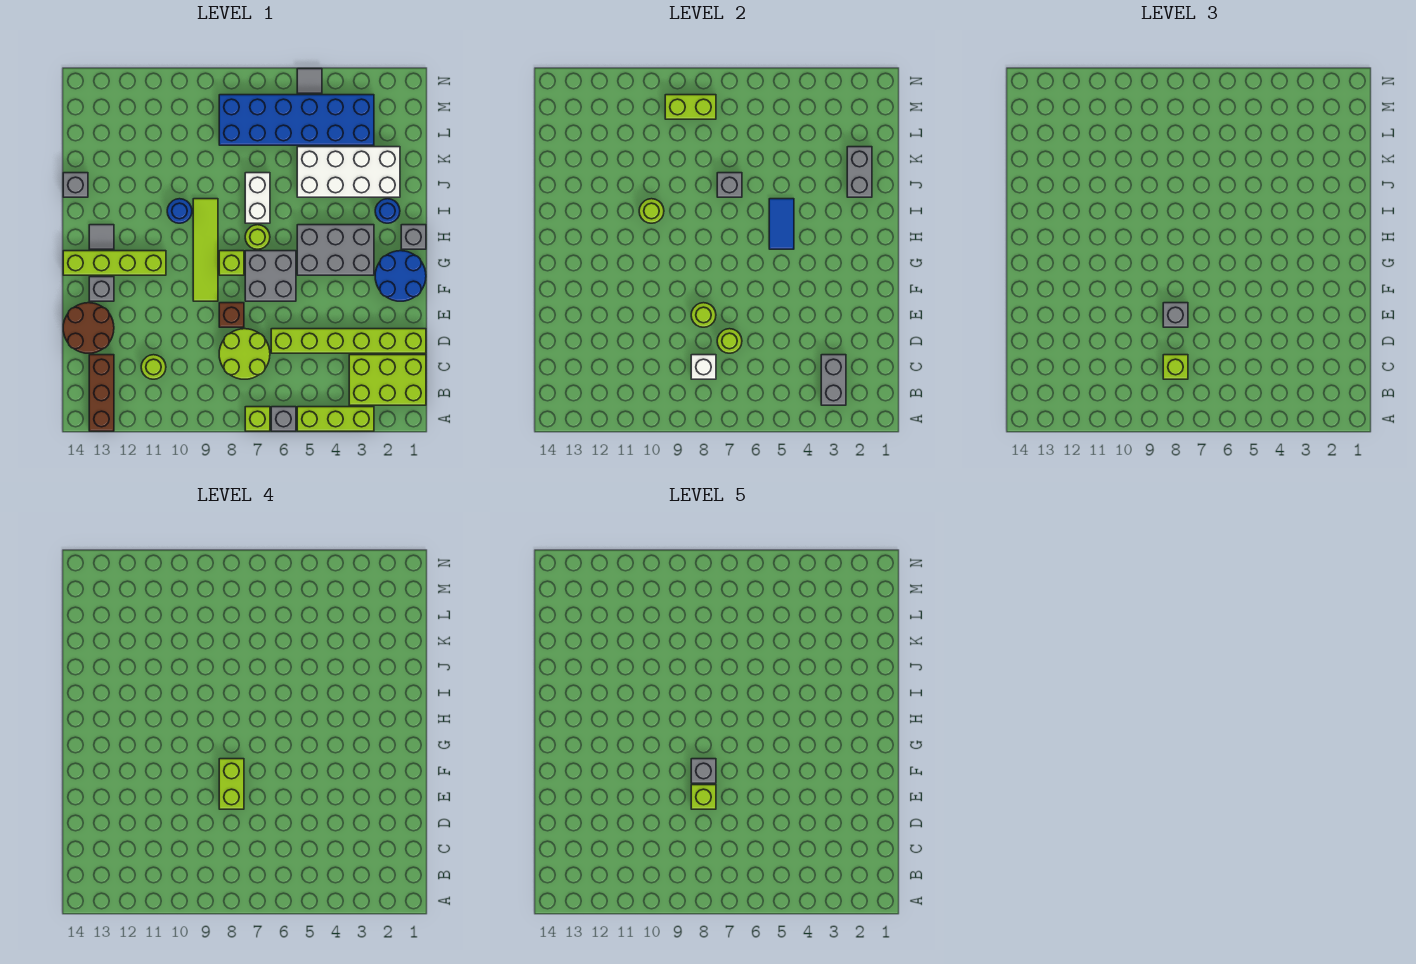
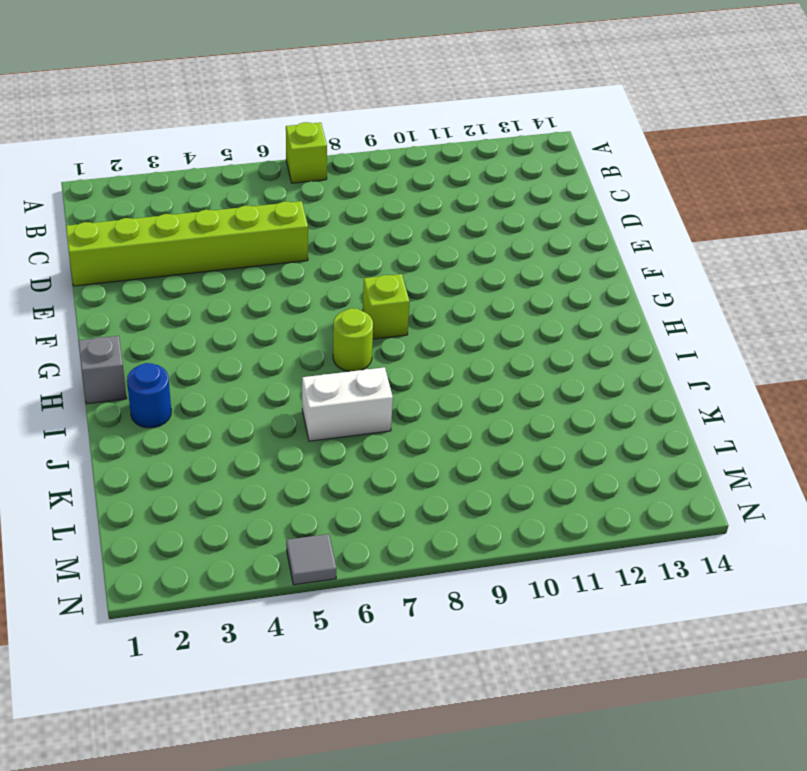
white 1x2 brick [302,367,393,441] -> white 1x2 brick turned to [245,173,270,223]
none -> lime 1x3 brick [297,407,374,431]
none -> grey 1x1 brick [271,407,296,431]
none -> brown 1x3 brick [89,355,114,431]
none -> lime 2x3 brick [349,355,426,405]

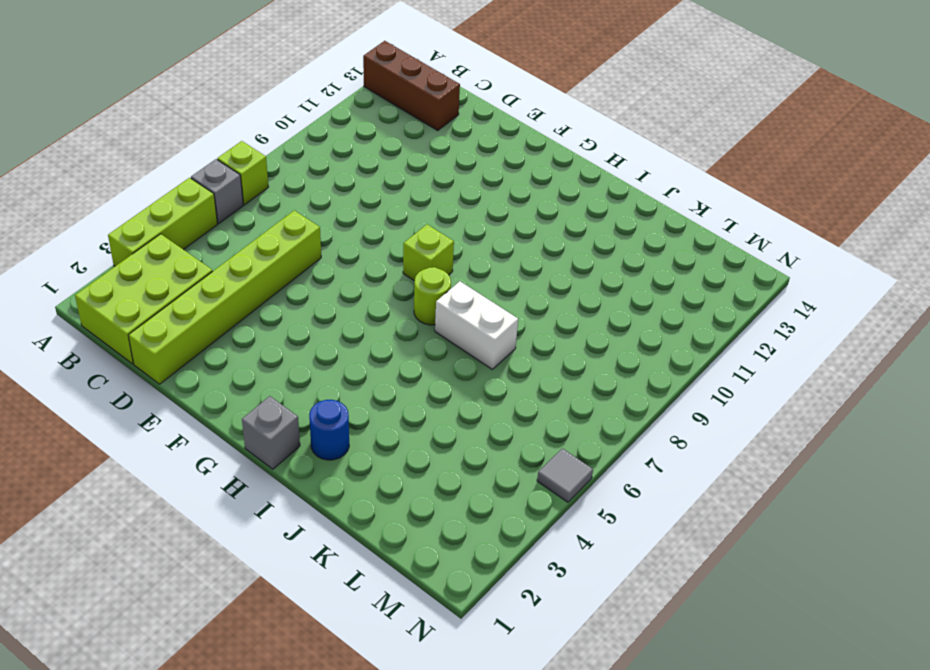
none -> lime 2x2 round brick [219,329,270,379]
none -> lime 1x1 round brick [141,355,166,379]
none -> brown 2x2 round brick [63,303,114,353]
none -> brown 1x1 brick [219,303,244,327]

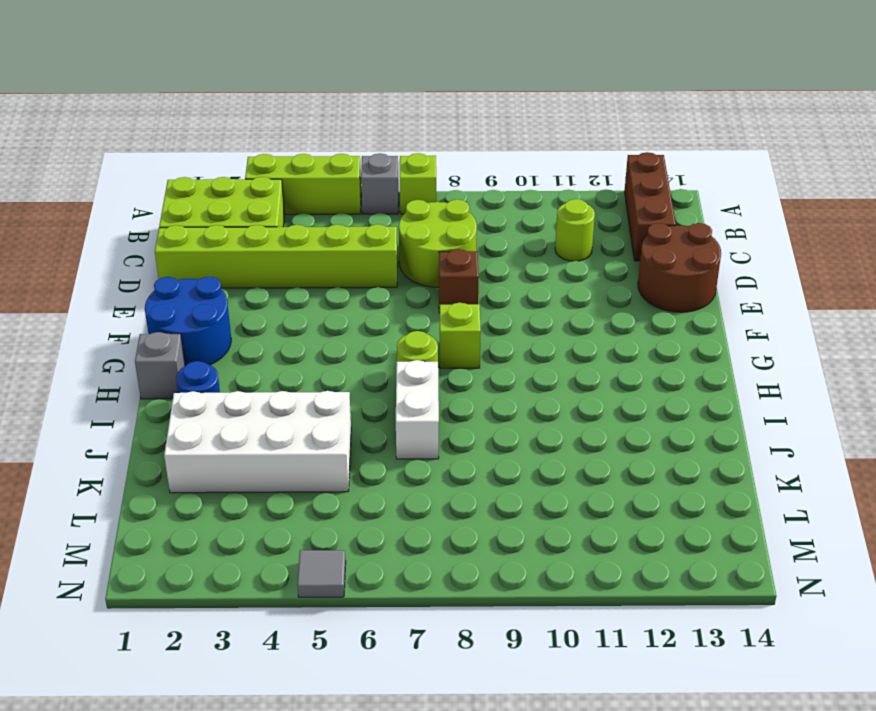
none -> grey 2x2 brick [245,251,296,301]
none -> lime 1x4 tile [193,199,218,301]
none -> grey 1x1 brick [89,277,114,301]
none -> grey 2x3 brick [297,225,374,275]

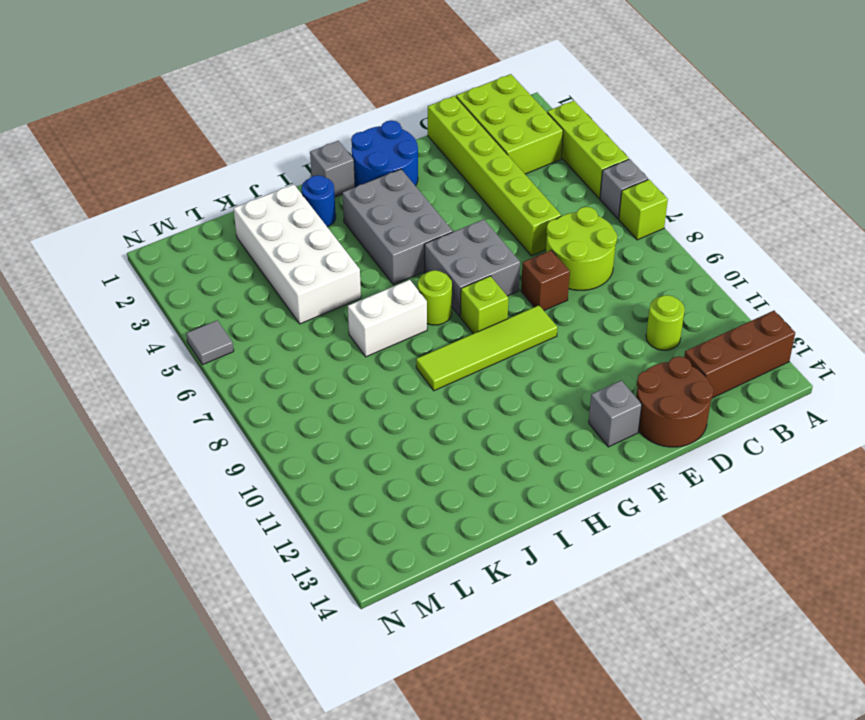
none -> lime 1x4 brick [63,251,166,275]
none -> grey 1x1 tile [89,225,114,249]
none -> blue 1x1 round brick [167,199,192,223]
none -> grey 1x1 brick [63,173,88,197]

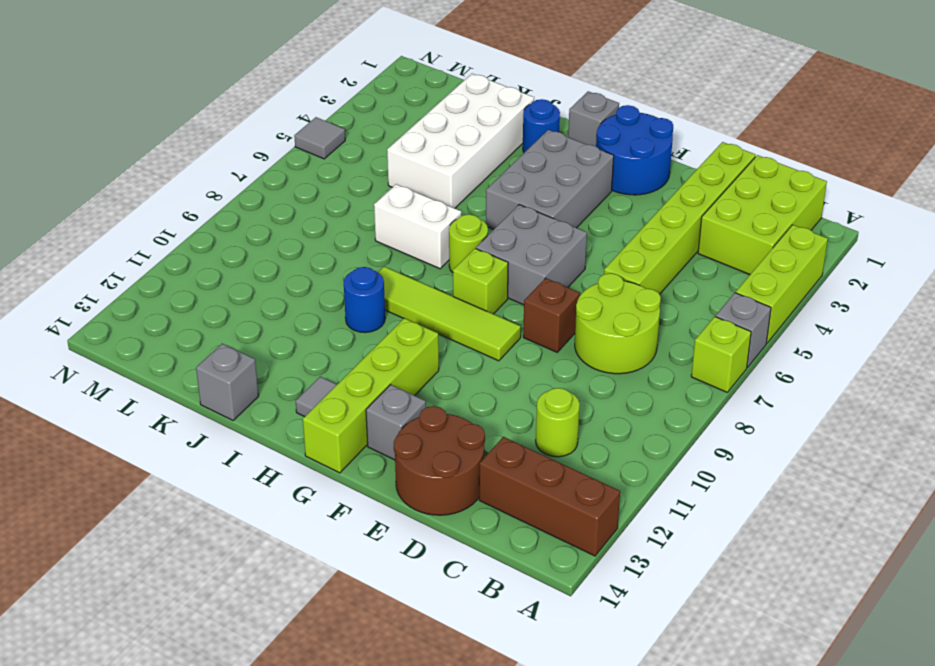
none -> blue 2x6 brick [219,95,374,145]
none -> grey 1x2 brick [821,355,846,405]
none -> white 1x1 brick [691,355,716,379]
none -> lime 1x1 round brick [717,329,742,353]

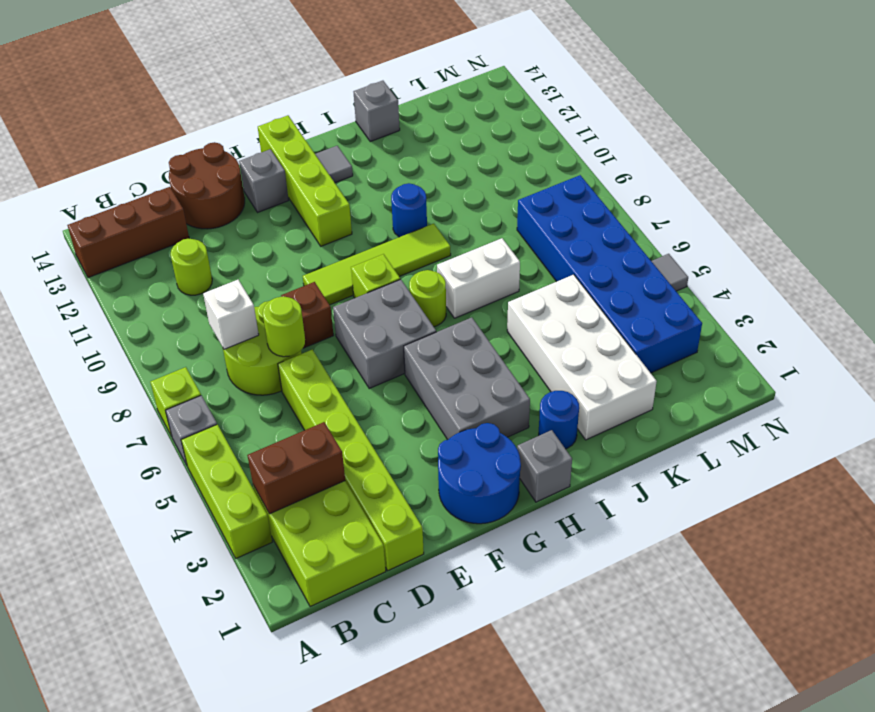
brown 1x2 brick [247,422,345,514] -> grey 1x2 brick [821,355,846,405]
none -> lime 1x1 round brick [691,303,716,327]
none -> blue 1x2 tile [769,199,794,249]
none -> lime 1x1 round brick [639,199,664,223]
none -> grey 1x2 brick [847,147,872,197]

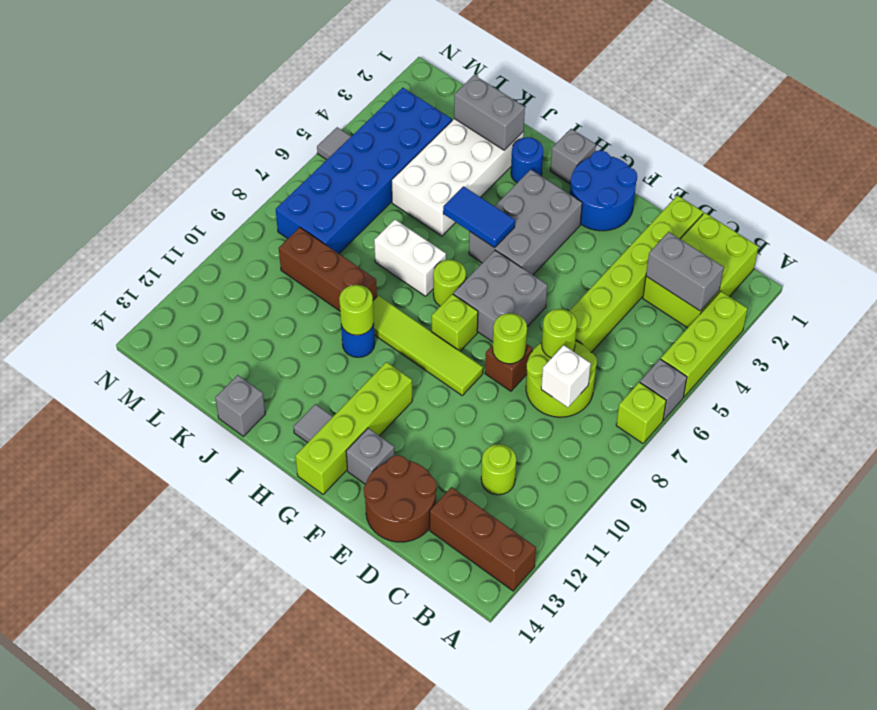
brown 1x3 brick [279,227,377,311] -> none
none -> grey 1x1 brick [717,173,742,197]
none -> lime 1x2 brick [665,95,716,119]
none -> lime 1x1 brick [1163,355,1188,379]
none -> grey 1x1 brick [1163,303,1188,327]

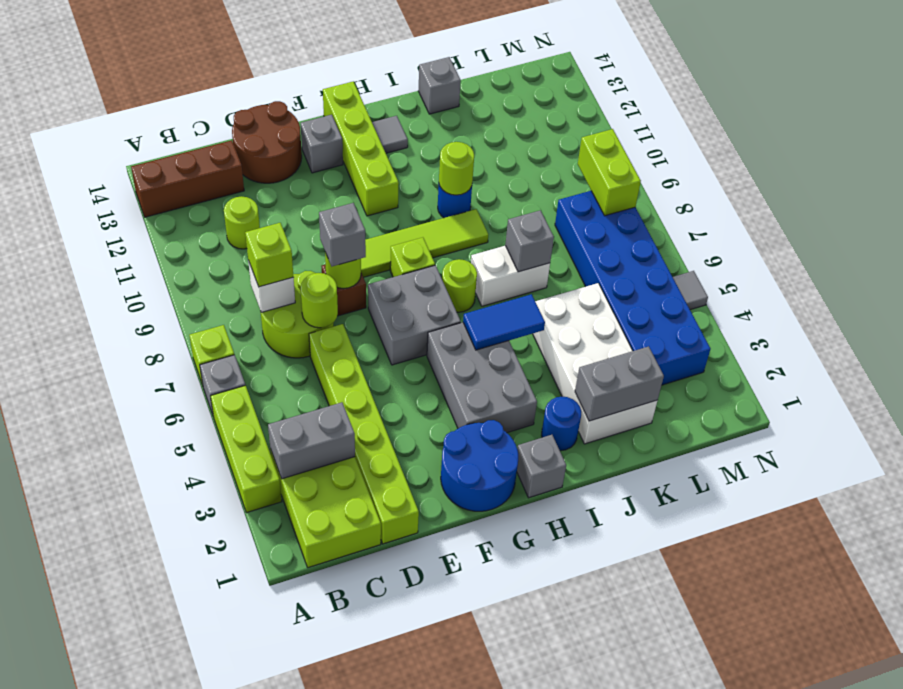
none -> lime 1x2 brick [219,759,244,809]
none -> lime 1x1 brick [691,785,716,809]
none -> grey 1x1 brick [691,759,716,783]

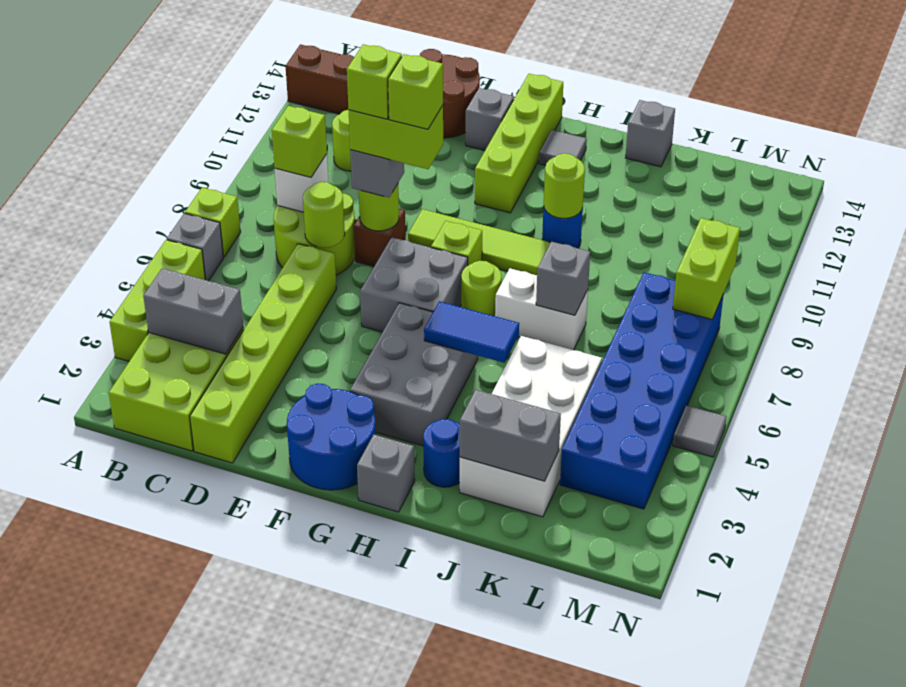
lime 1x1 brick [388,54,443,129] -> grey 1x1 brick [691,759,716,783]

